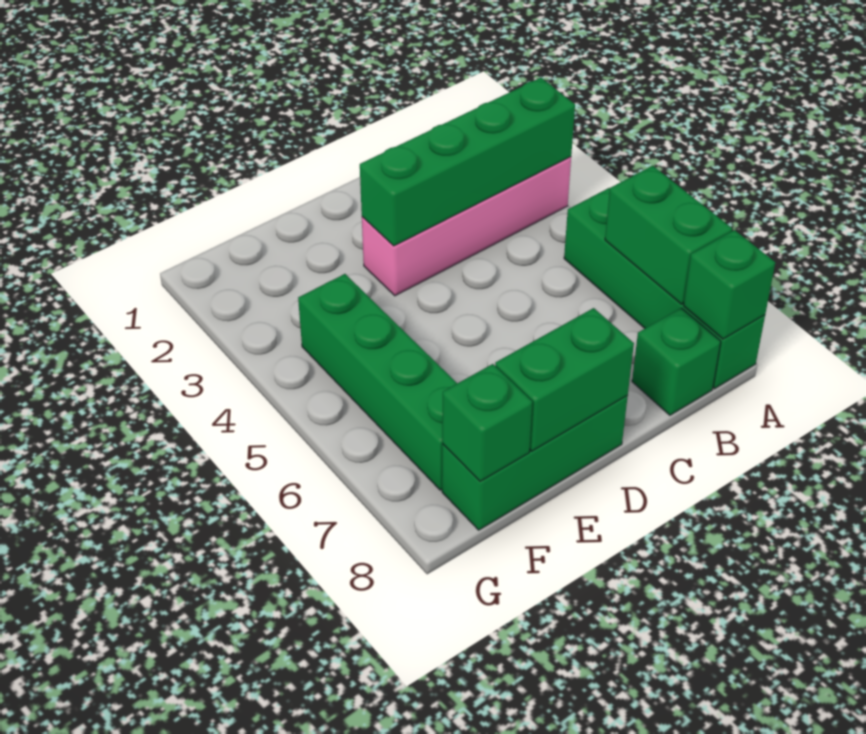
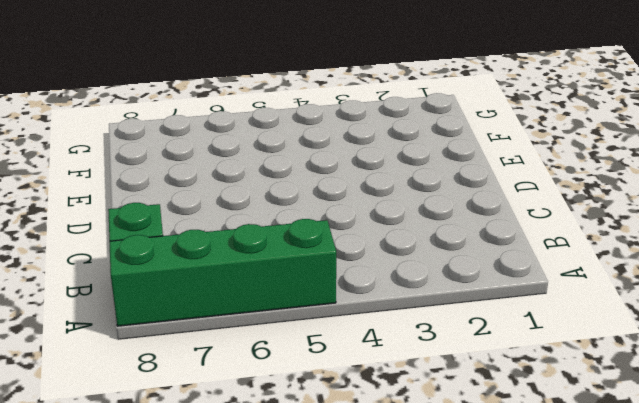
none -> pink 1x4 brick [362,157,571,296]
none -> green 1x3 brick [442,395,628,530]

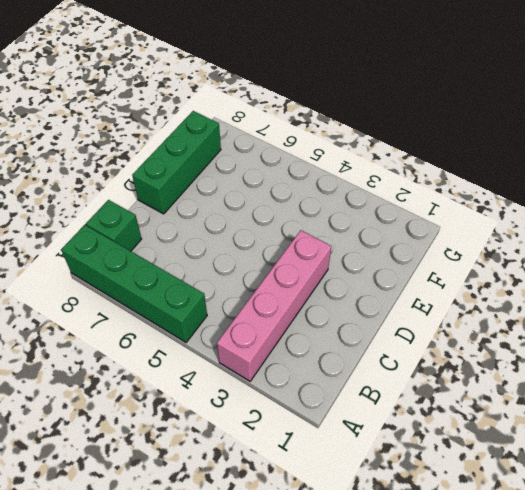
none -> green 1x4 brick [298,274,457,490]
none -> green 1x4 brick [360,78,575,246]

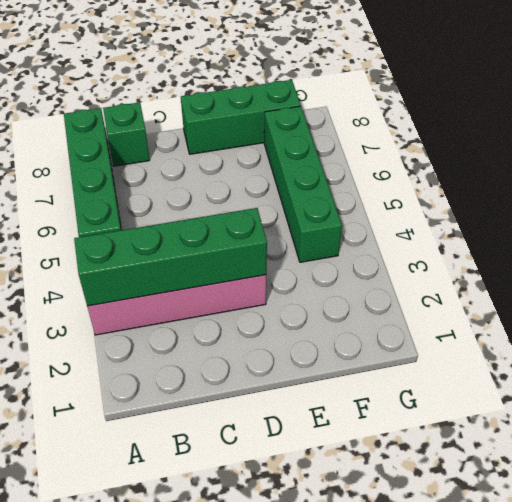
none -> green 1x2 brick [605,166,732,304]
none -> green 1x1 brick [684,230,775,339]

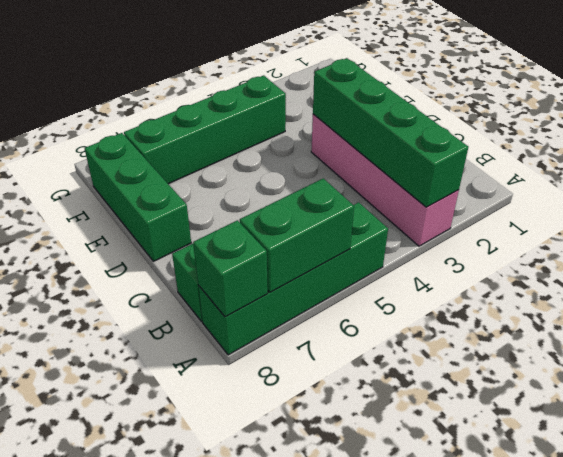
none -> green 1x2 brick [495,308,634,451]
none -> green 1x1 brick [442,364,532,481]

